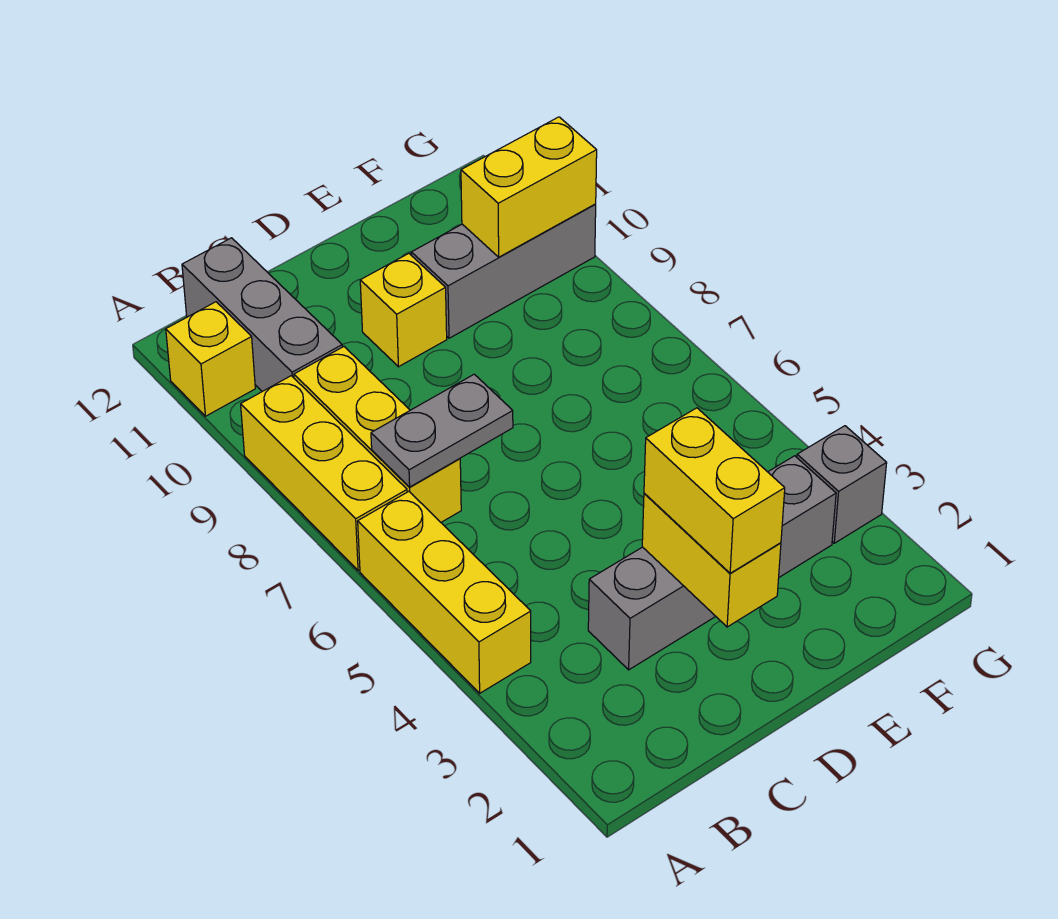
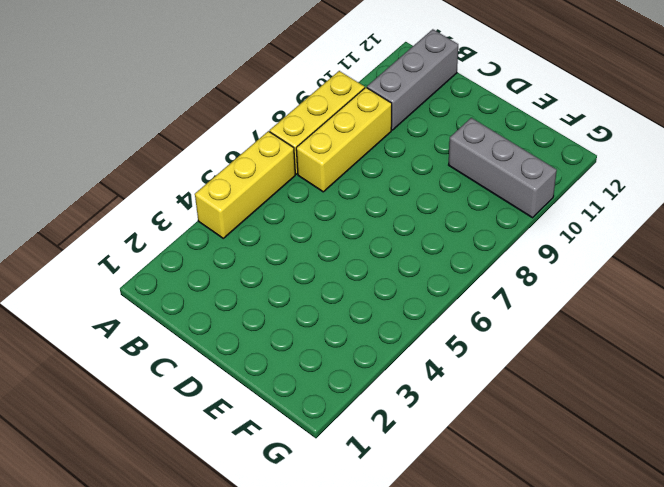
none -> yellow 1x1 brick [166,302,255,416]
none -> grey 1x4 brick [588,456,836,670]
none -> yellow 1x1 brick [360,253,447,367]

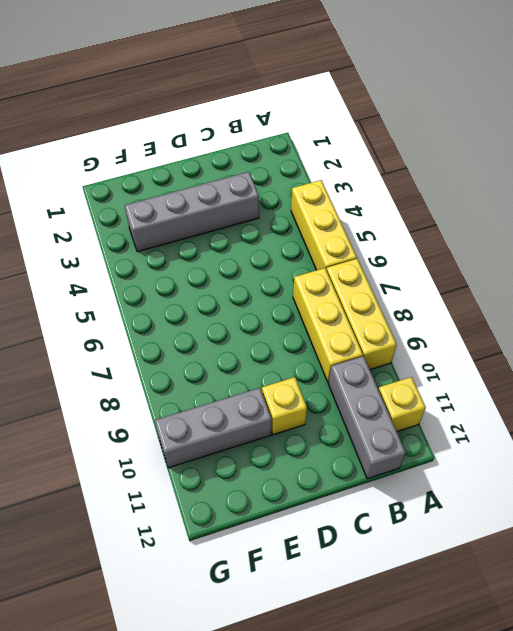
none -> grey 1x1 brick [797,426,887,543]
none -> grey 1x2 plate [371,374,513,487]
none -> yellow 1x2 brick [642,493,781,627]

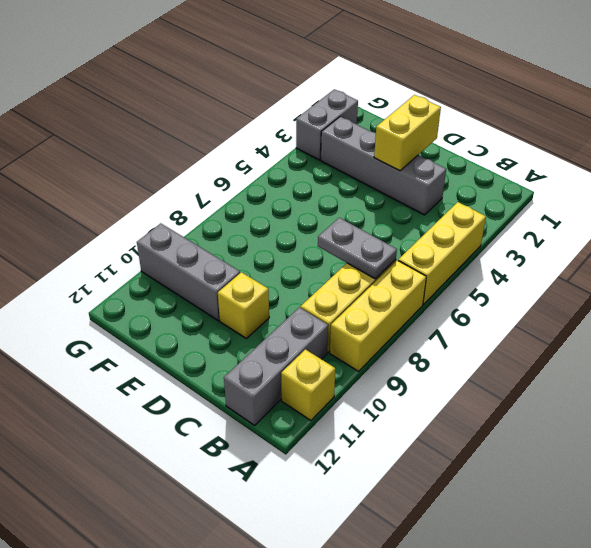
grey 1x2 brick [296,89,358,160] -> grey 1x1 brick [797,426,887,543]
none -> yellow 1x2 brick [461,117,597,257]
none -> yellow 1x2 brick [644,408,785,573]

